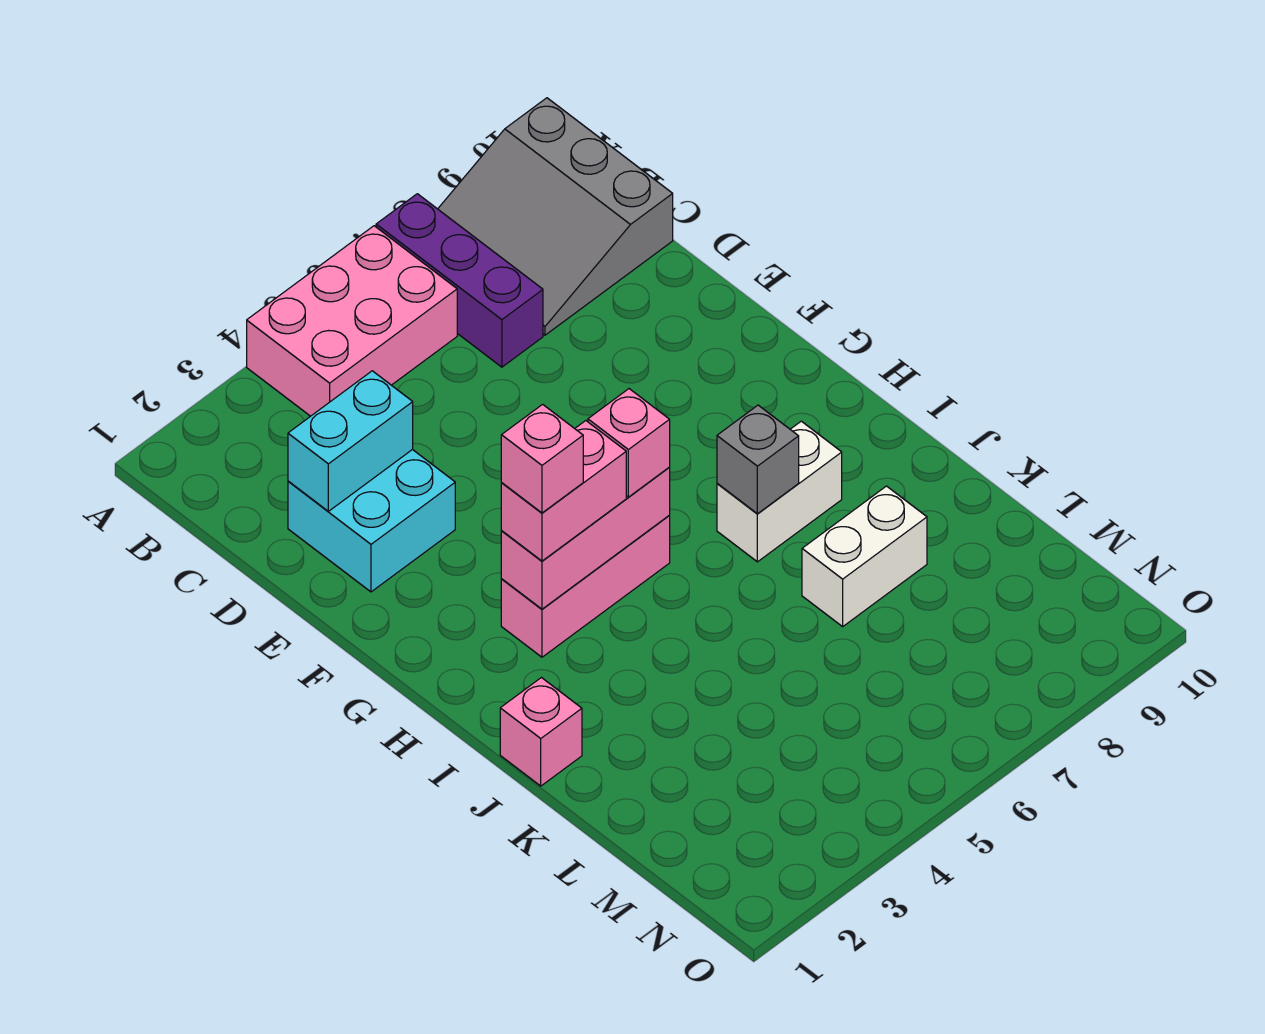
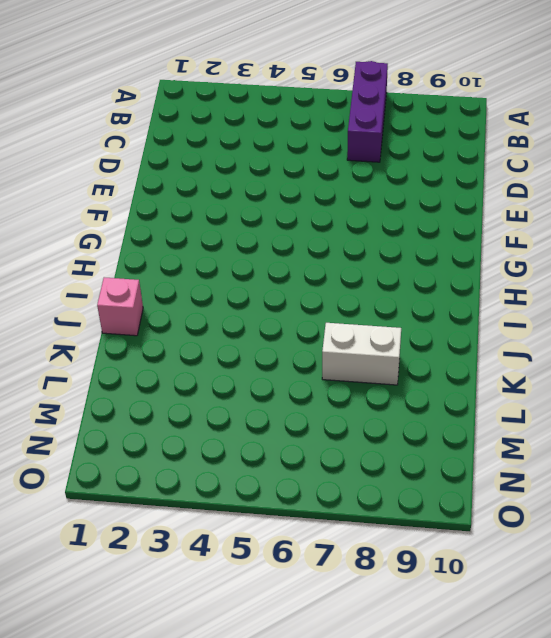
none -> pink 2x3 brick [247,226,457,416]
none -> grey 3x3 slope [438,98,673,335]
none -> cyan 2x2 brick [288,449,455,592]

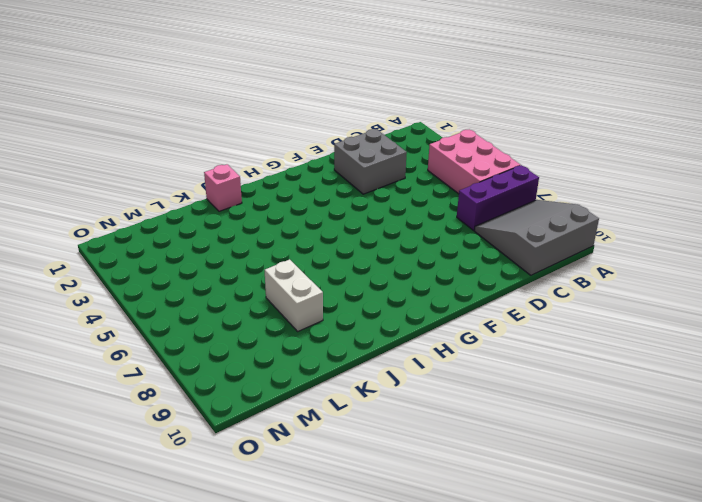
grey 2x2 brick [334,129,407,194] -> cyan 2x2 brick [288,449,455,592]
none -> pink 1x3 brick [501,516,670,657]
none -> white 1x2 brick [717,421,842,562]
none -> cyan 1x2 brick [288,371,413,511]

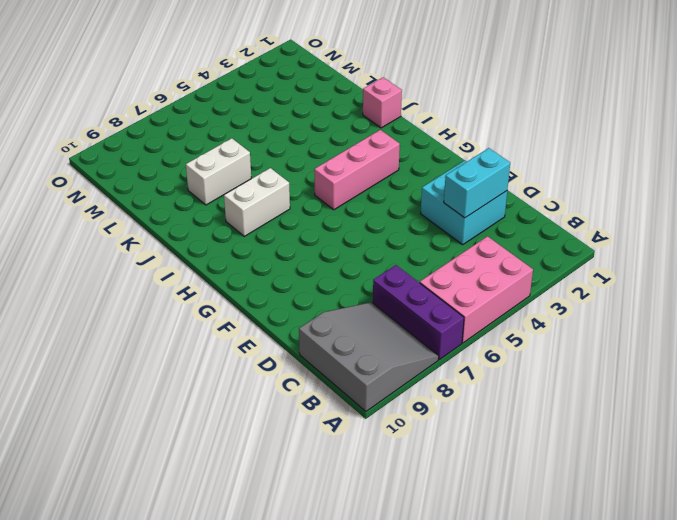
none -> pink 1x3 brick [501,468,670,609]
none -> grey 1x1 brick [717,405,799,514]
none -> pink 1x2 brick [501,421,626,561]

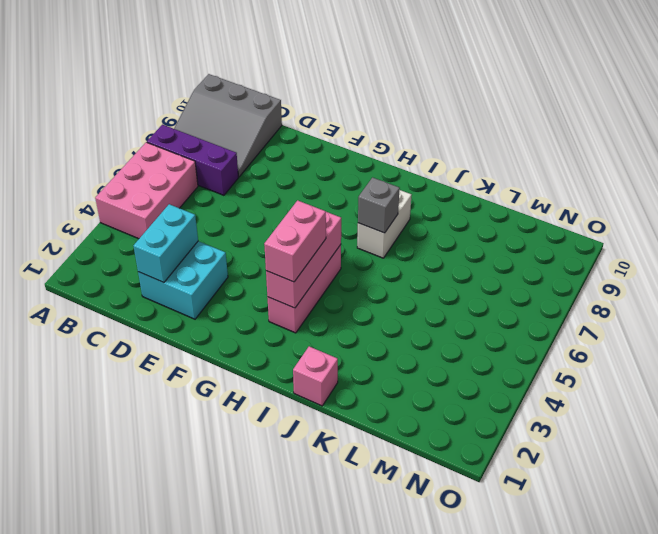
none -> white 1x2 brick [802,486,927,627]
none -> pink 1x1 brick [588,389,670,497]
none -> pink 1x1 brick [501,404,583,513]

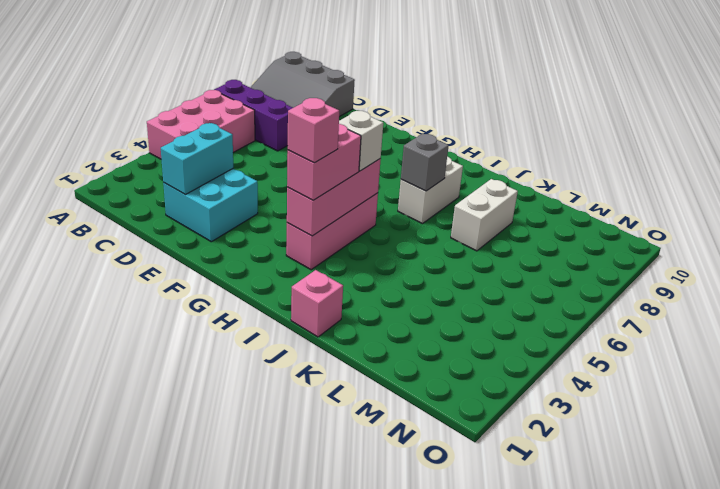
white 1x1 brick [339,111,383,171] -> pink 1x1 brick [588,389,670,497]

